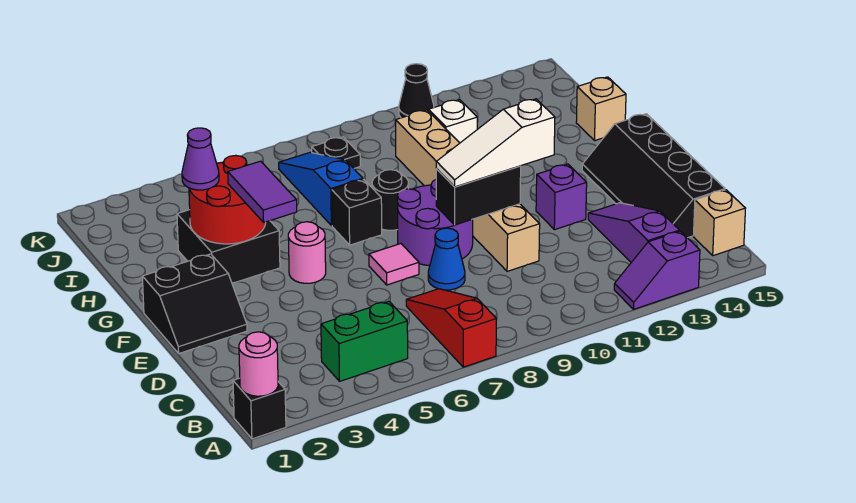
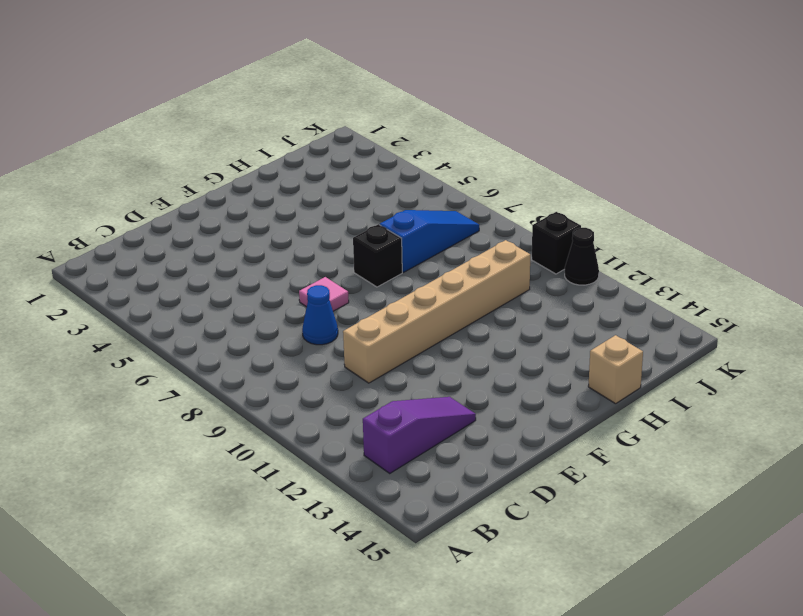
black 1x1 brick [532,212,581,274] -> black 1x1 brick moved to [233,378,286,439]
none -> red 1x3 slope [406,289,496,367]
none -> purple 1x2 slope [614,231,700,309]
none -> green 1x2 brick [321,301,408,381]

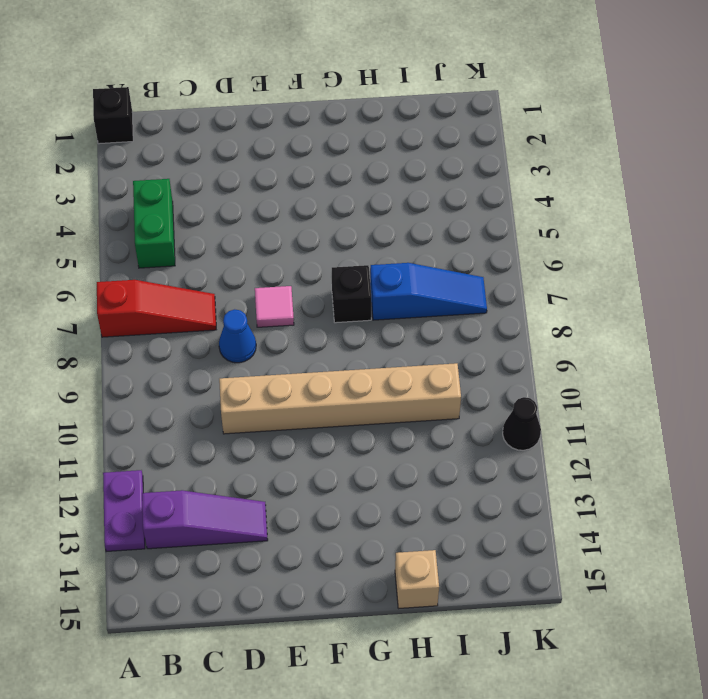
purple 1x2 plate [103,470,145,552] -> purple 1x2 slope [614,231,700,309]
none -> tan 1x1 brick [693,190,746,256]
none -> black 2x4 slope [582,114,725,238]
none -> black 2x2 slope [142,254,247,353]

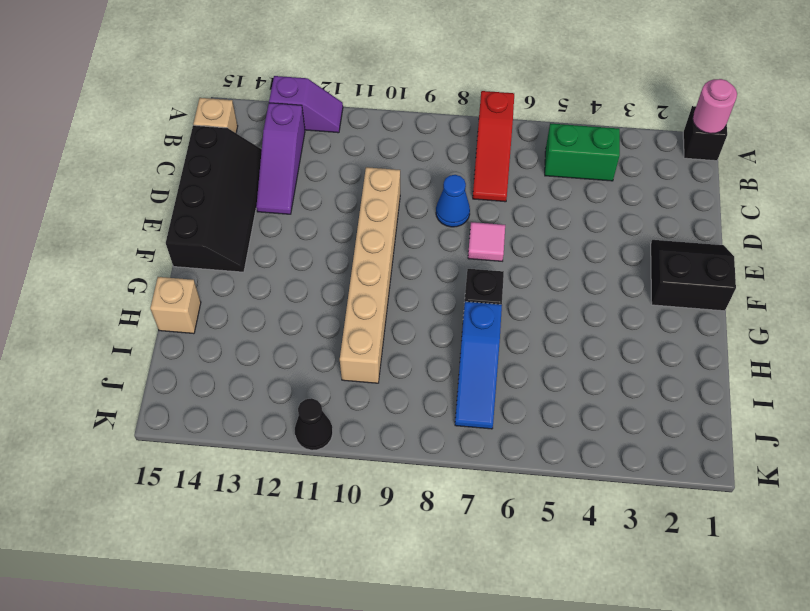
none -> purple 2x2 round brick [397,180,473,266]
none -> purple 1x1 brick [536,164,587,230]
none -> pink 1x1 round brick [288,222,326,283]

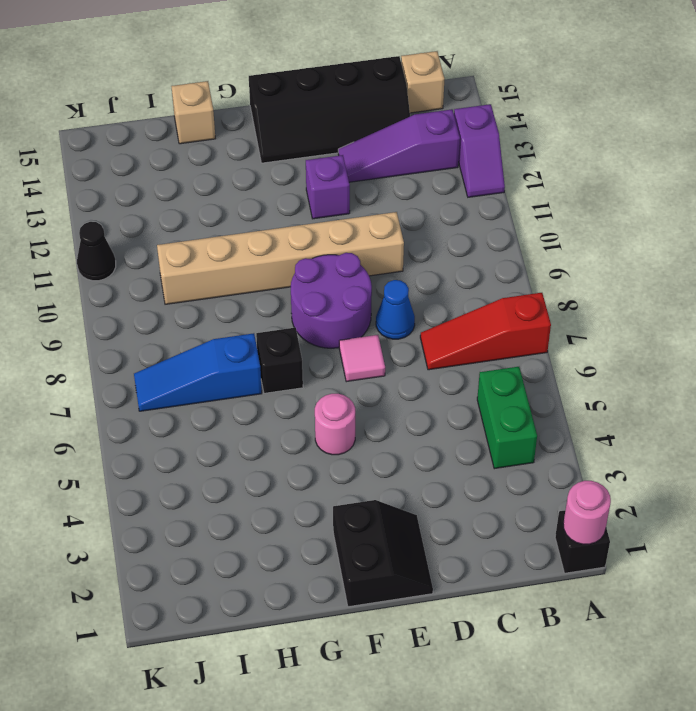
none -> black 2x2 brick [177,210,280,283]
none -> black 1x1 round brick [372,170,408,230]
none -> white 1x1 brick [429,100,477,143]

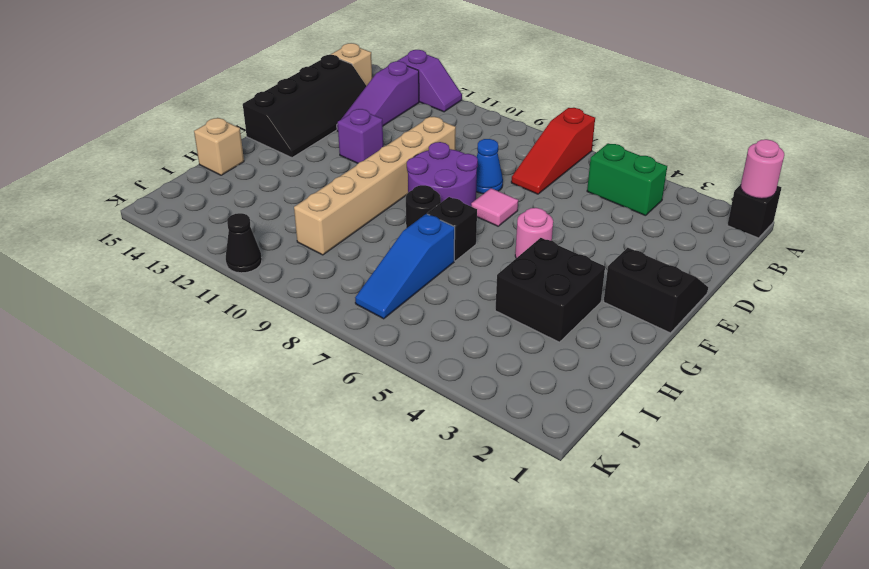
none -> white 1x1 brick [429,100,477,143]
none -> black 1x1 plate [312,137,360,168]
none -> black 1x2 brick [436,166,521,225]

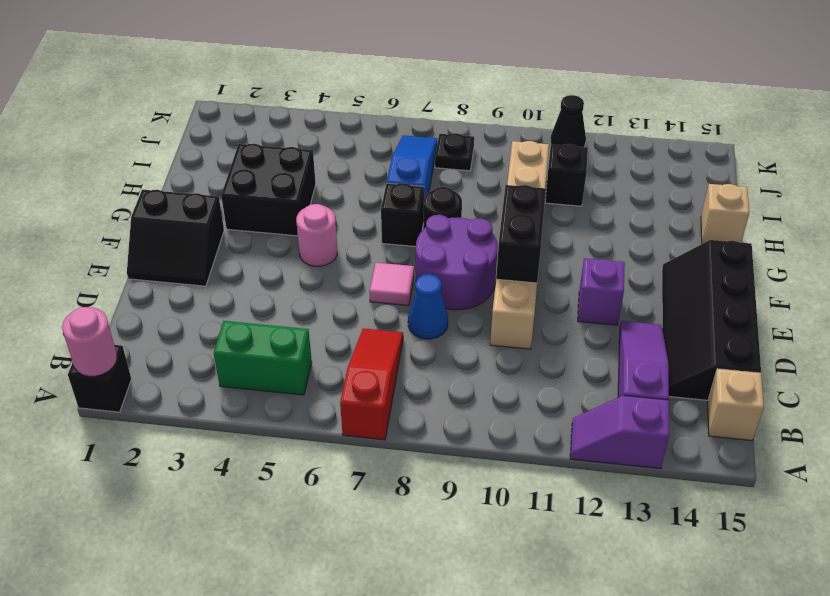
black 1x2 brick [496,185,546,283] -> black 1x2 brick turned to [436,166,521,225]
black 1x1 brick [545,144,588,206] -> white 1x1 brick [429,100,477,143]
none -> red 2x2 round brick [189,155,266,244]
none -> white 1x3 slope [436,99,555,187]
none -> purple 1x2 tile [228,161,297,222]

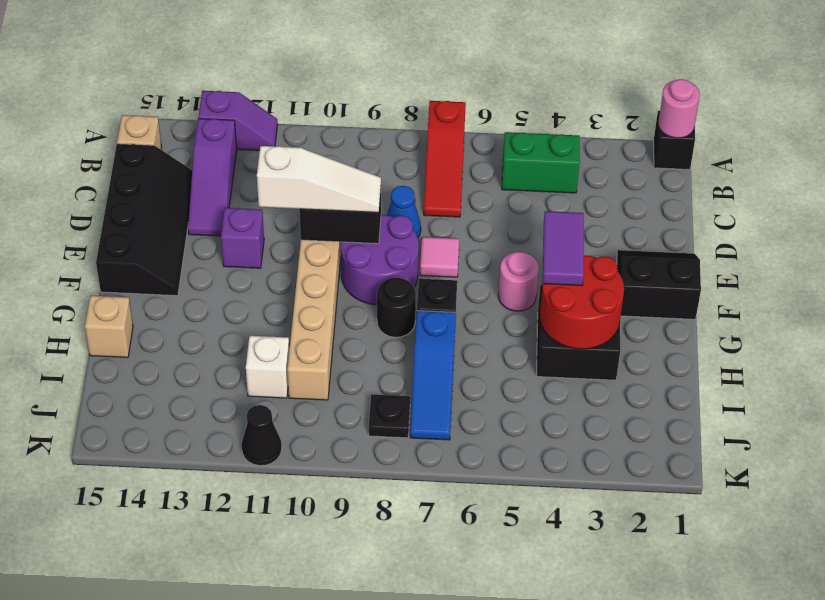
none -> purple 1x1 cone [182,128,219,190]

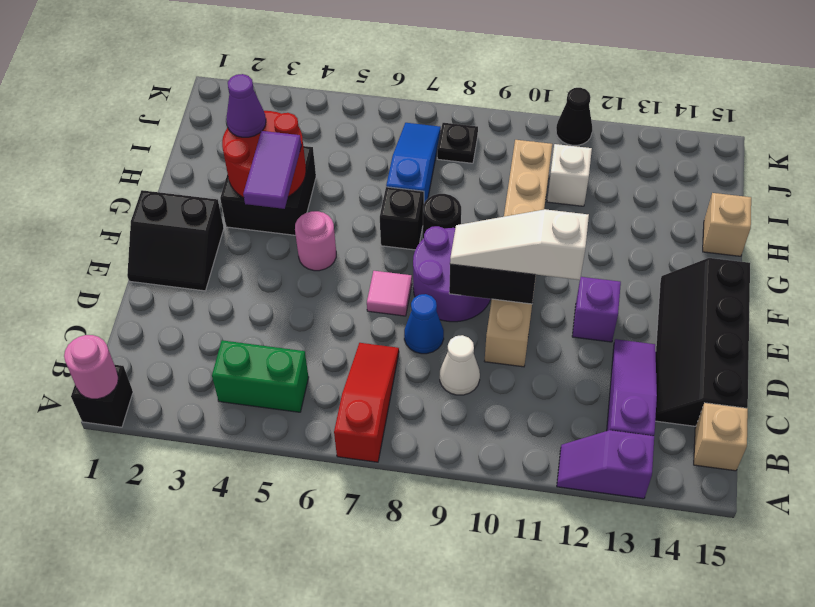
white 1x1 cone [440,335,480,395] -> none

